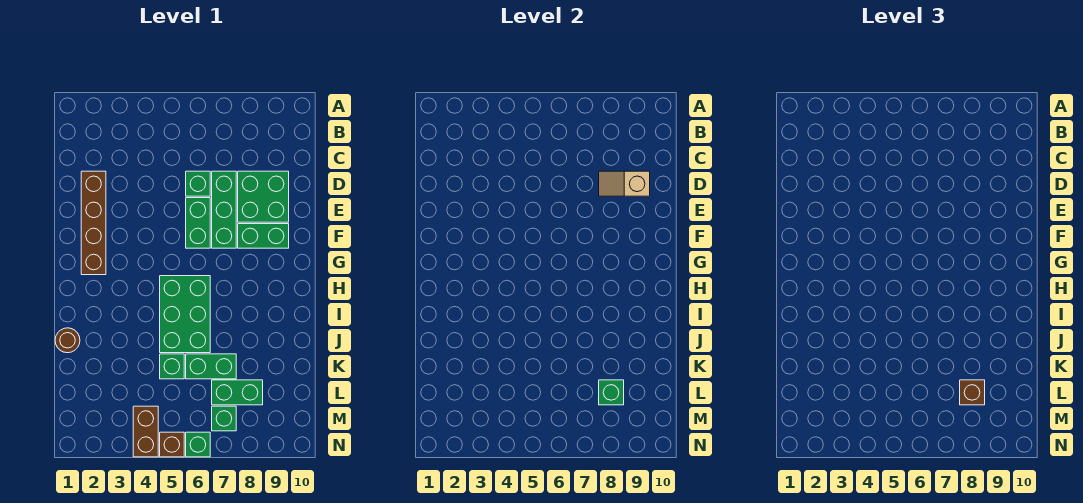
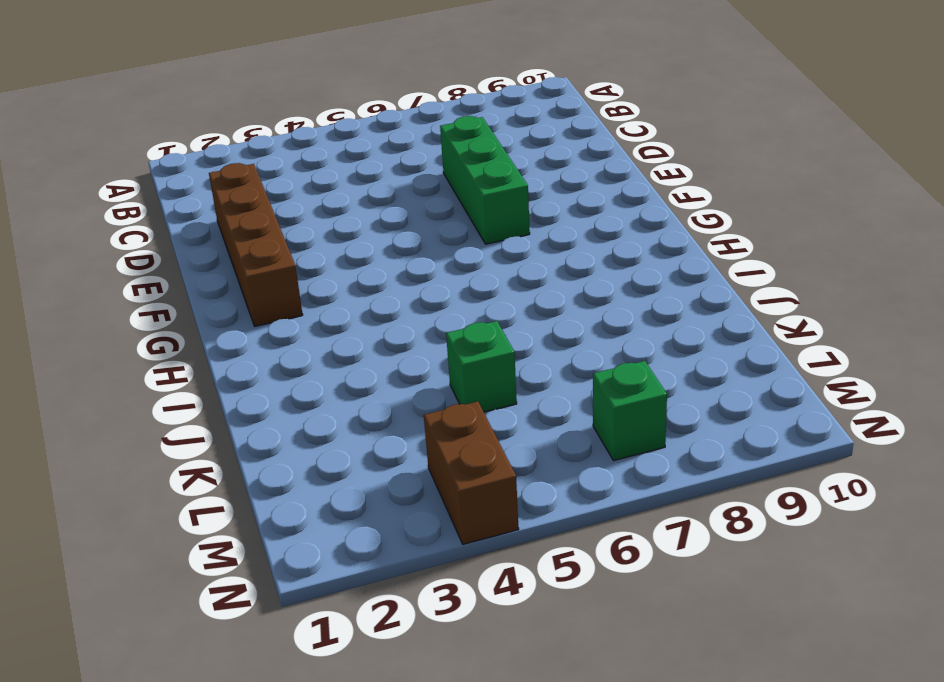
none -> green 1x1 brick [186,171,210,196]
none -> green 2x2 brick [238,171,289,222]
none -> green 1x2 brick [186,198,210,248]

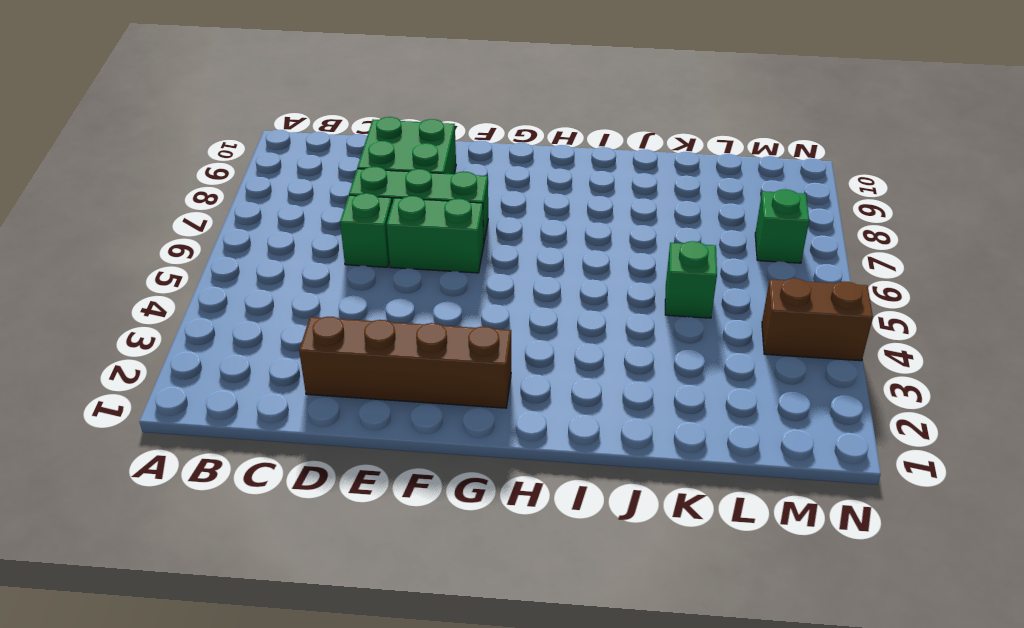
none -> green 1x2 brick [238,224,289,248]
none -> green 2x3 brick [160,276,210,353]
none -> brown 1x1 round brick [55,328,80,353]

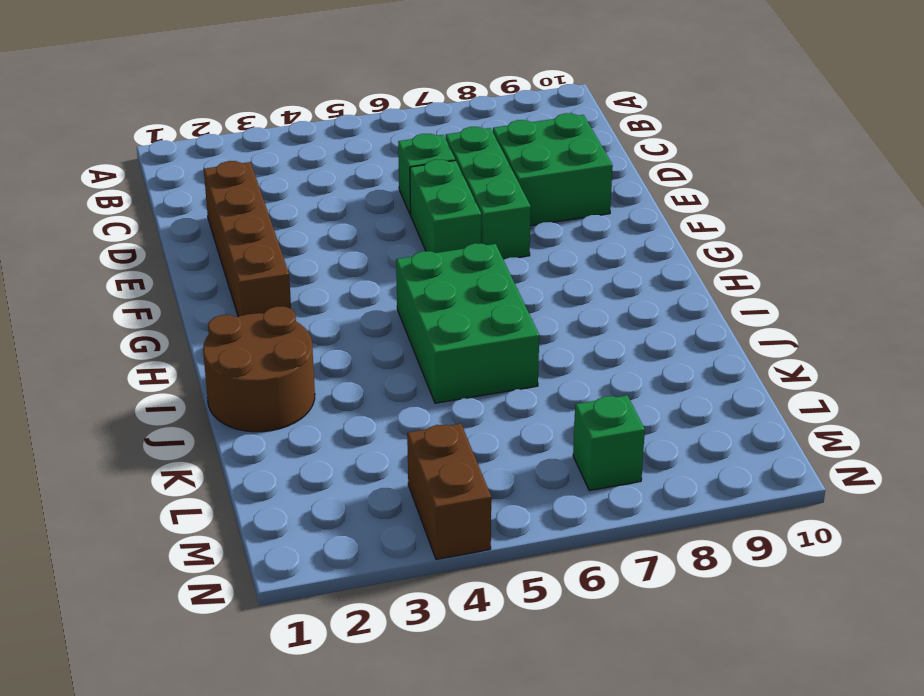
brown 2x2 round brick [203,307,315,432] -> brown 1x1 round brick [55,328,80,353]
none -> green 1x2 brick [238,224,289,248]
none -> green 1x1 brick [160,354,184,379]
none -> green 1x2 brick [186,354,236,379]

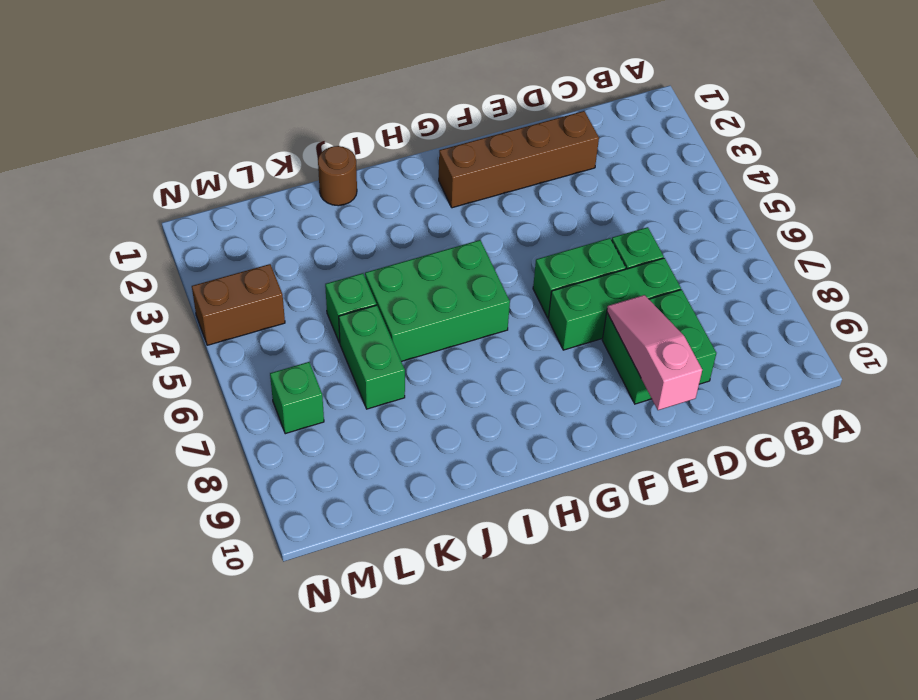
pink 1x3 slope [607,295,702,410] -> none
none -> green 1x2 brick [238,224,289,248]
none -> green 1x2 brick [212,380,263,405]
none -> brown 1x1 brick [160,432,184,457]

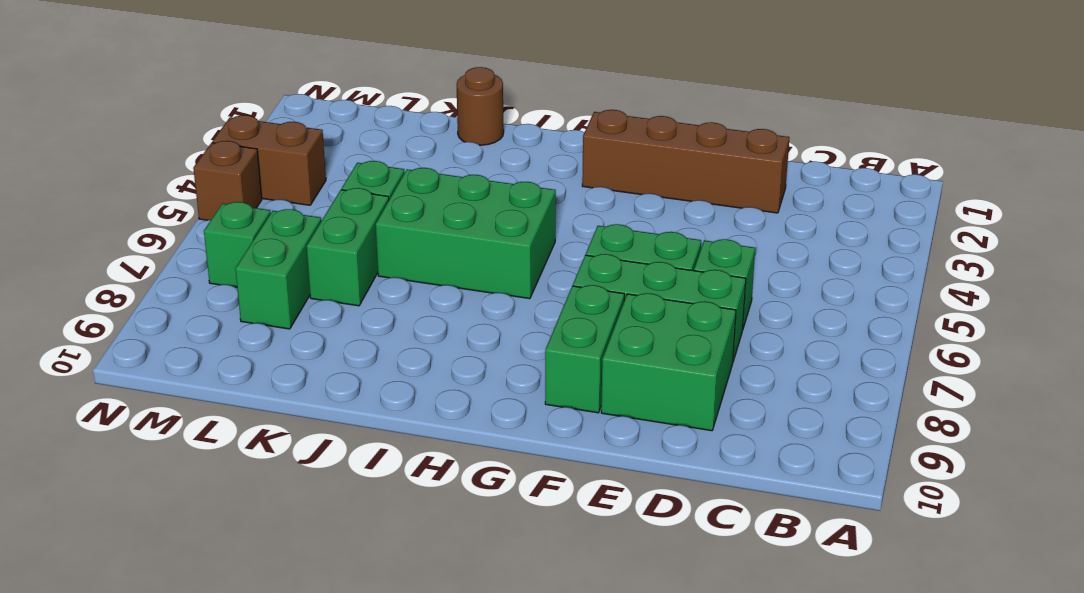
none -> green 1x1 brick [186,432,210,457]
none -> tan 1x2 slope [599,171,650,196]
none -> green 1x1 brick [599,380,624,405]

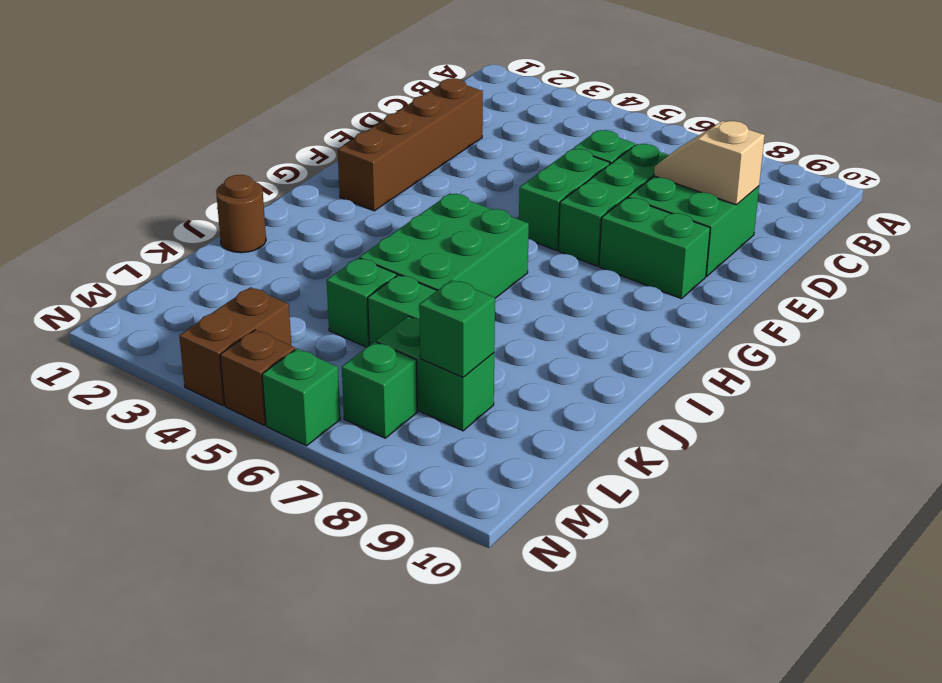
none -> brown 1x1 brick [960,380,985,405]

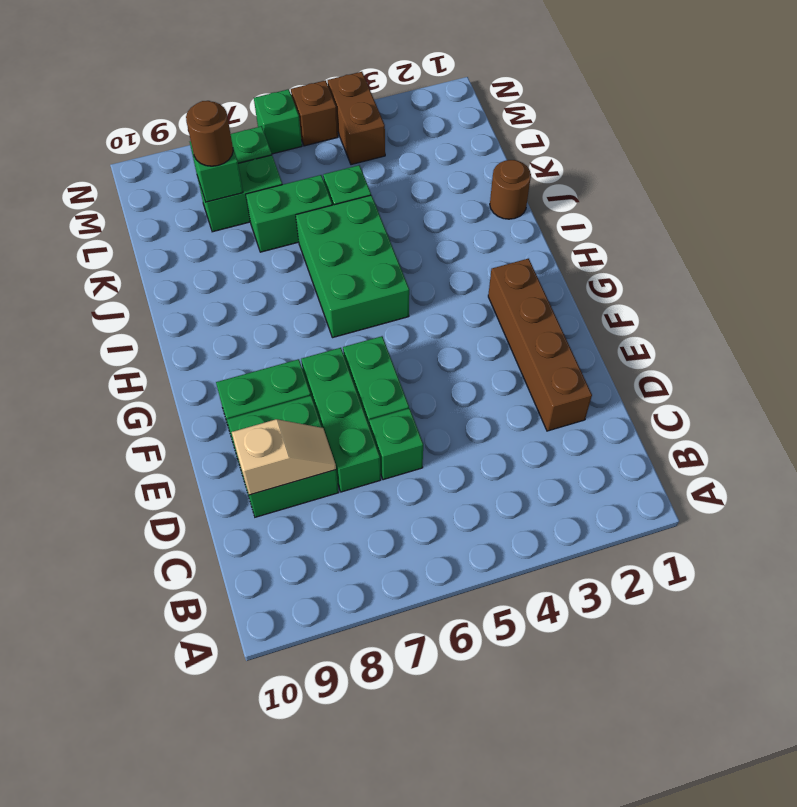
brown 1x1 round brick [186,101,233,166] -> brown 1x1 brick [960,380,985,405]

